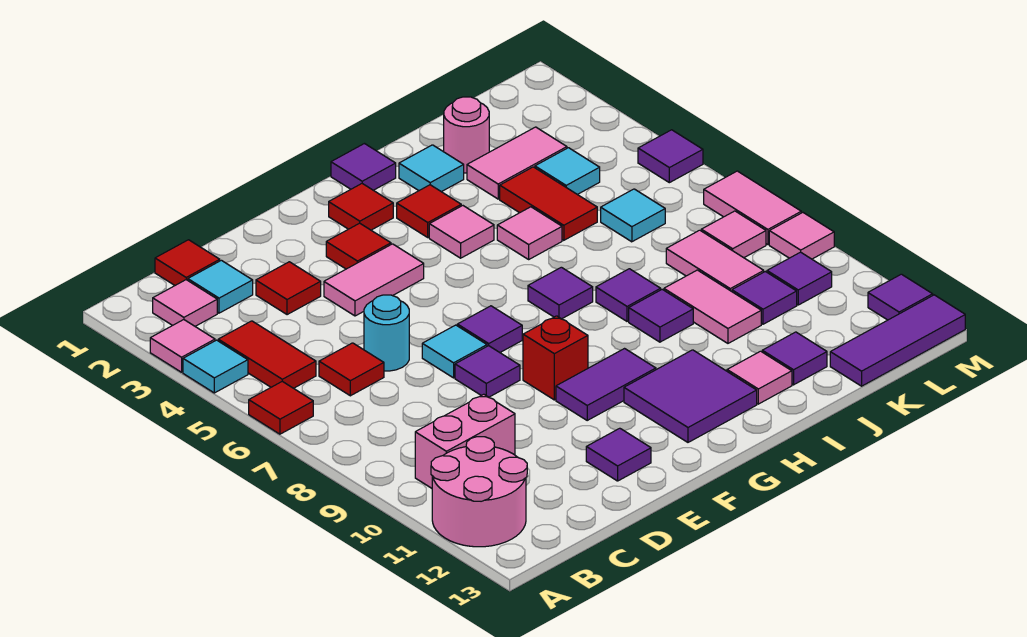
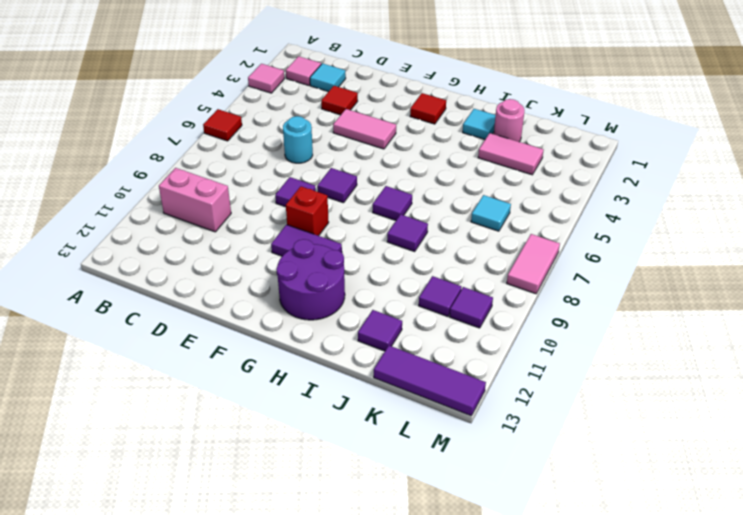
purple 2x2 round brick [276,239,345,320] -> purple 2x2 tile [624,350,757,442]
none -> cyan 1x1 tile [183,340,248,393]
none -> pink 2x2 round brick [431,437,527,547]
none -> red 1x2 tile [218,321,316,388]
none -> red 1x1 tile [155,240,220,285]

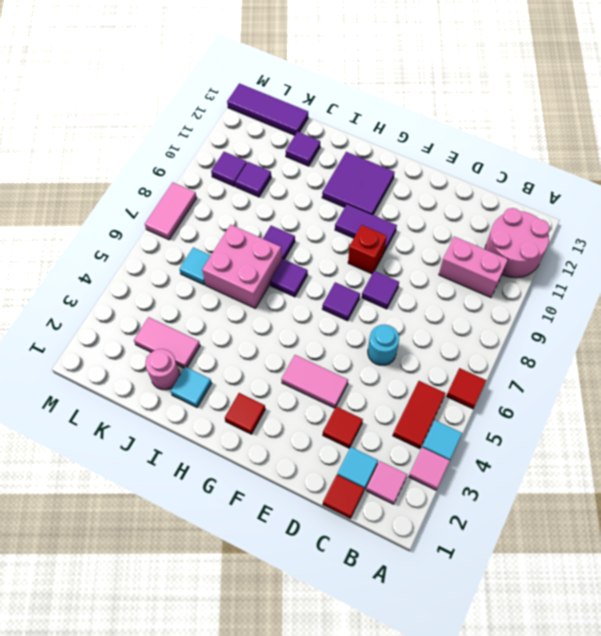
pink 2x2 brick [202,225,282,308] -> none
none -> red 1x1 tile [319,343,384,396]
none -> cyan 1x1 tile [422,325,487,378]
none -> purple 1x1 tile [586,428,651,481]
none -> red 1x1 tile [326,223,391,269]

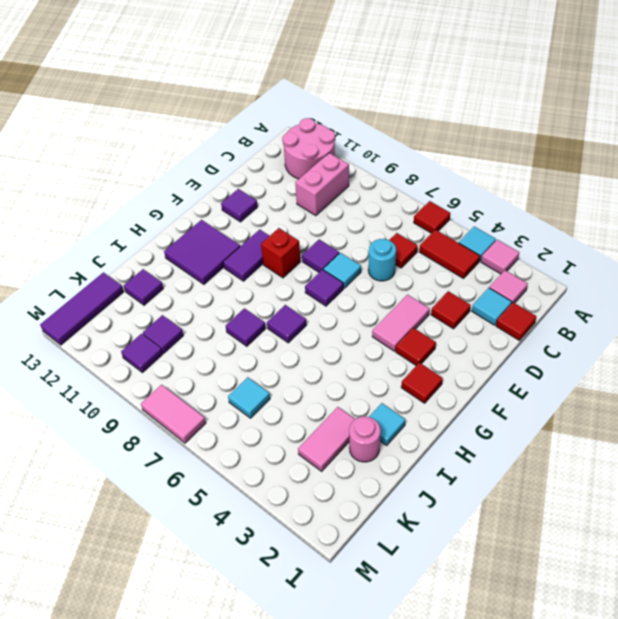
none -> purple 1x1 tile [331,144,396,190]
none -> red 1x1 tile [397,185,461,237]
none -> pink 1x1 tile [429,206,494,258]
none -> pink 1x1 tile [497,207,562,259]

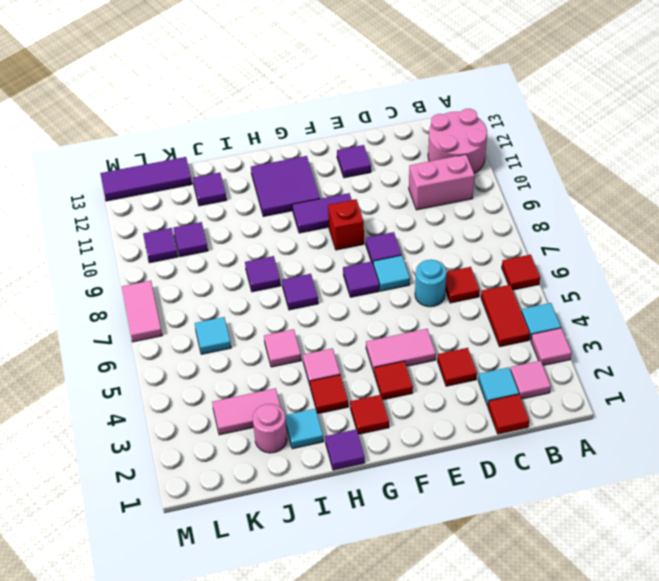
none -> purple 1x1 tile [629,289,693,342]
none -> pink 1x1 tile [727,351,792,404]
none -> red 1x2 tile [500,167,597,240]
none -> pink 1x2 tile [664,270,761,343]

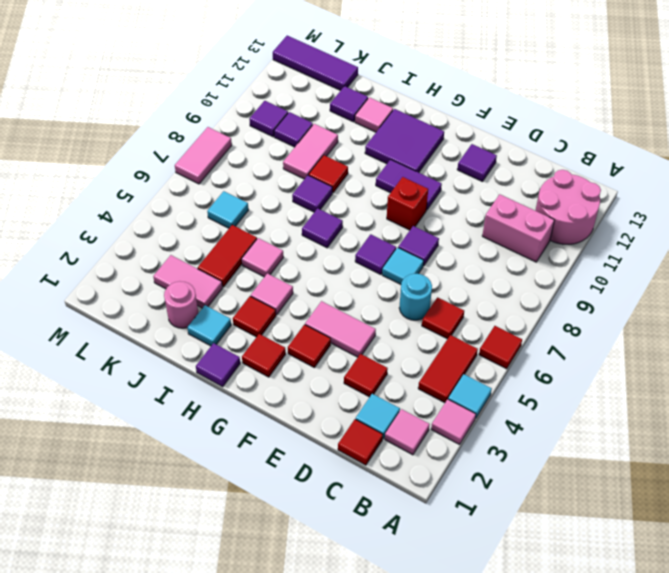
red 1x1 tile [309,155,348,193] -> purple 1x1 tile [629,289,693,342]
none -> cyan 1x1 tile [535,148,600,194]
none -> pink 1x2 tile [666,230,764,291]
none -> pink 1x1 tile [701,211,766,258]
none -> purple 1x1 tile [638,130,703,183]

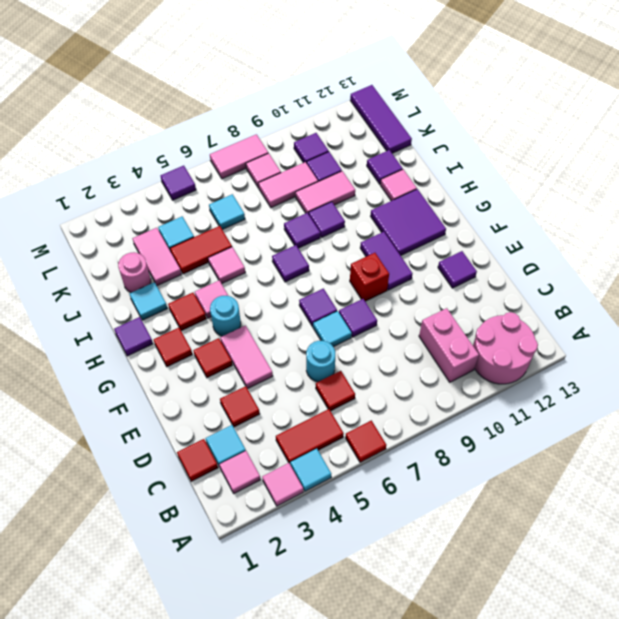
cyan 1x1 round brick [210,296,241,336] -> none
none -> pink 1x1 tile [769,212,834,259]
none -> purple 1x1 tile [868,274,933,320]

